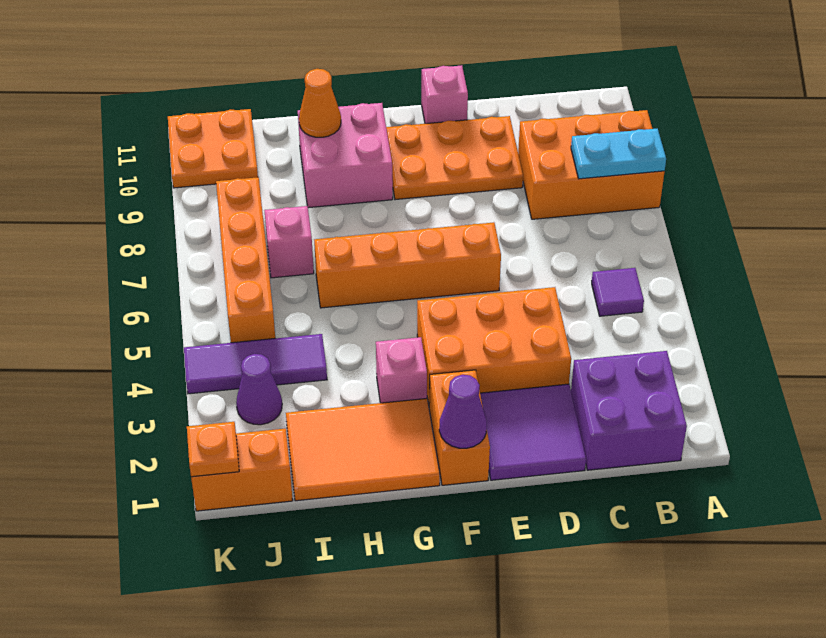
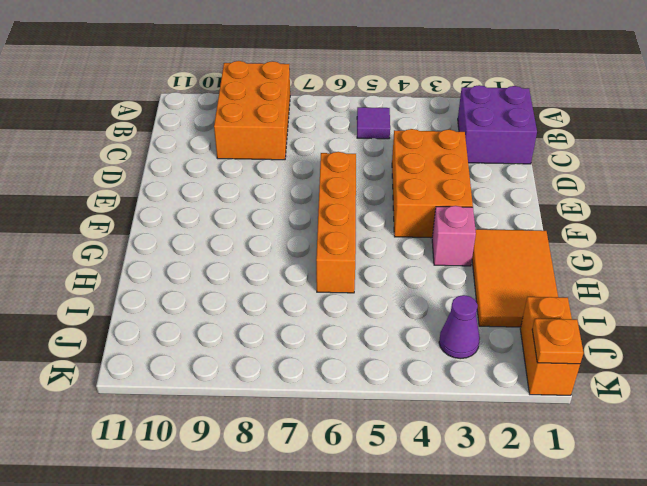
none -> purple 2x2 tile [480,384,586,480]
none -> orange 2x3 plate [386,116,523,200]
none -> pink 1x1 brick [422,65,468,124]

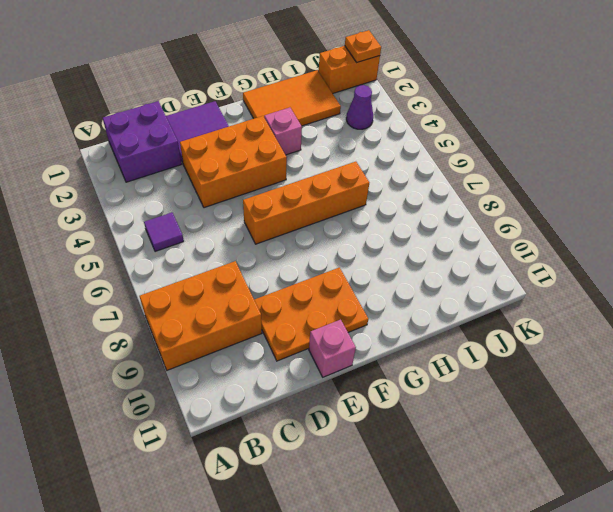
none -> orange 1x2 brick [429,370,490,485]
none -> pink 2x2 brick [298,103,393,208]
none -> purple 1x3 tile [184,334,327,394]

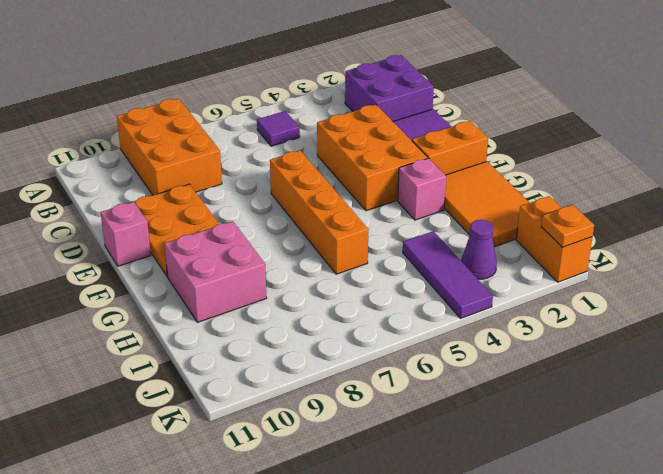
none -> pink 1x1 brick [264,206,314,278]
none -> orange 1x4 brick [216,177,275,343]
none -> orange 2x2 plate [168,109,258,188]

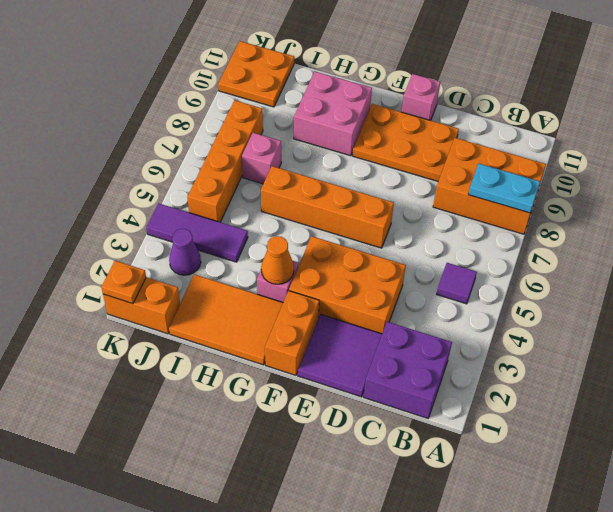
orange 1x1 cone [261,236,294,284] -> orange 1x1 cone moved to [299,69,341,137]
none -> purple 1x1 cone [439,375,487,448]

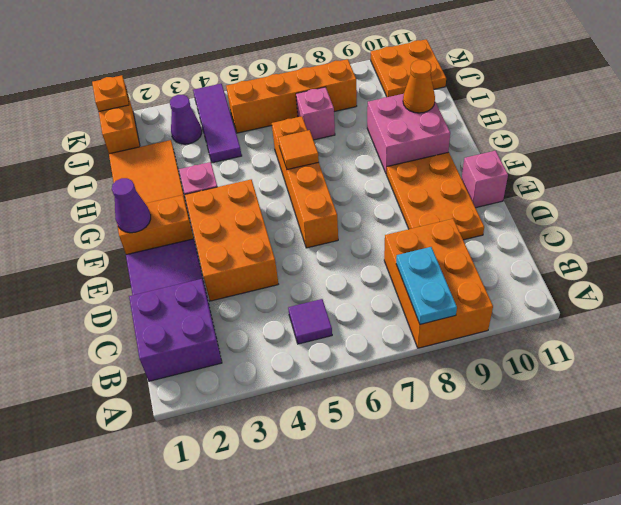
orange 1x1 tile [278,130,319,170] -> none

